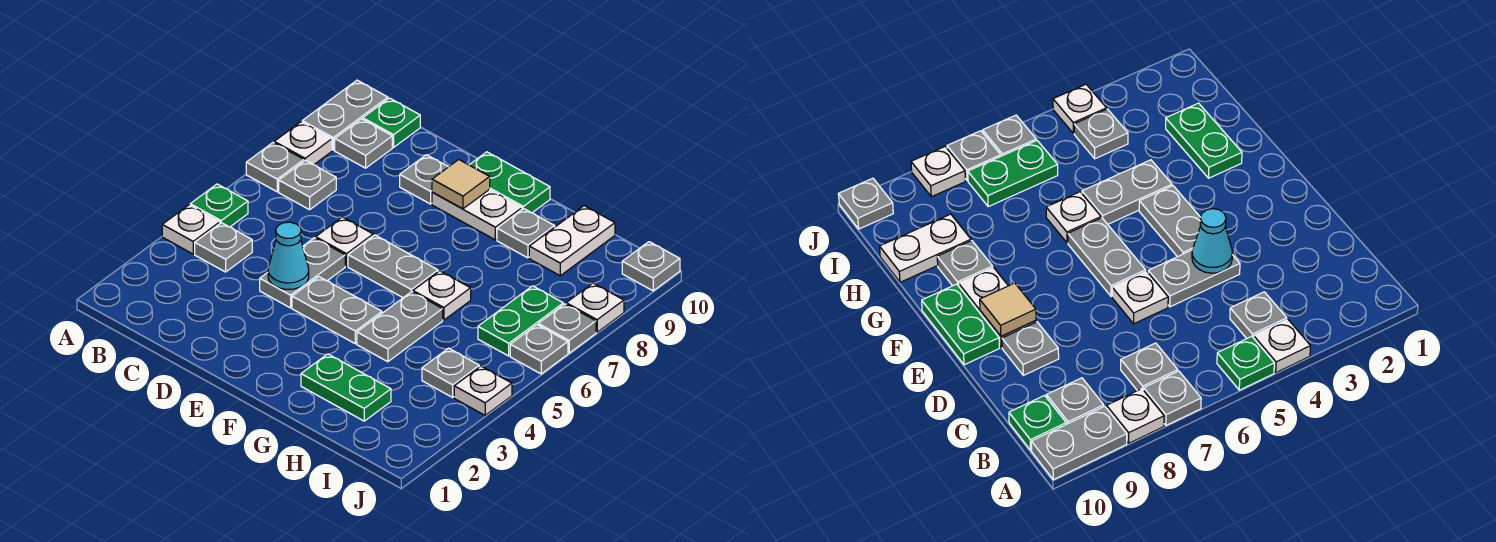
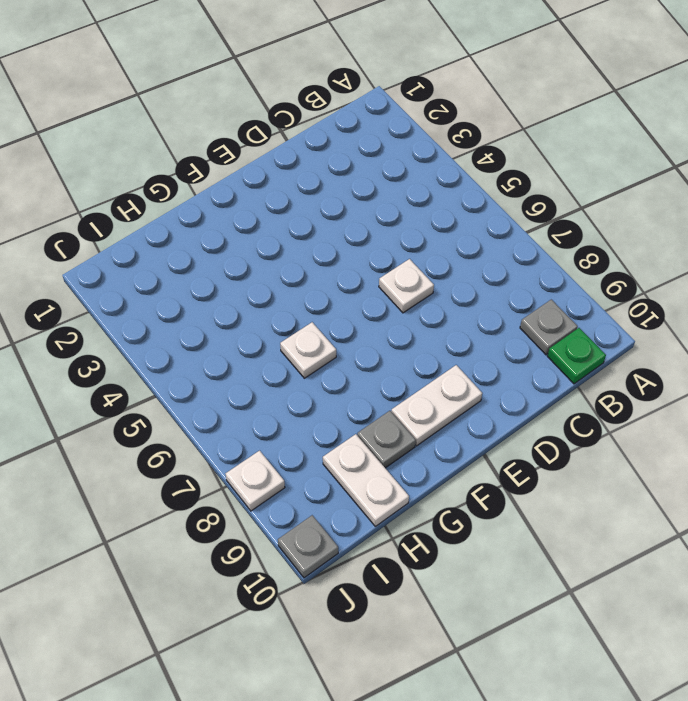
none -> white 1x1 plate [162,205,220,254]
none -> green 1x1 plate [190,184,248,227]
none -> grey 1x1 plate [246,143,304,192]
none -> white 1x1 plate [274,122,332,165]

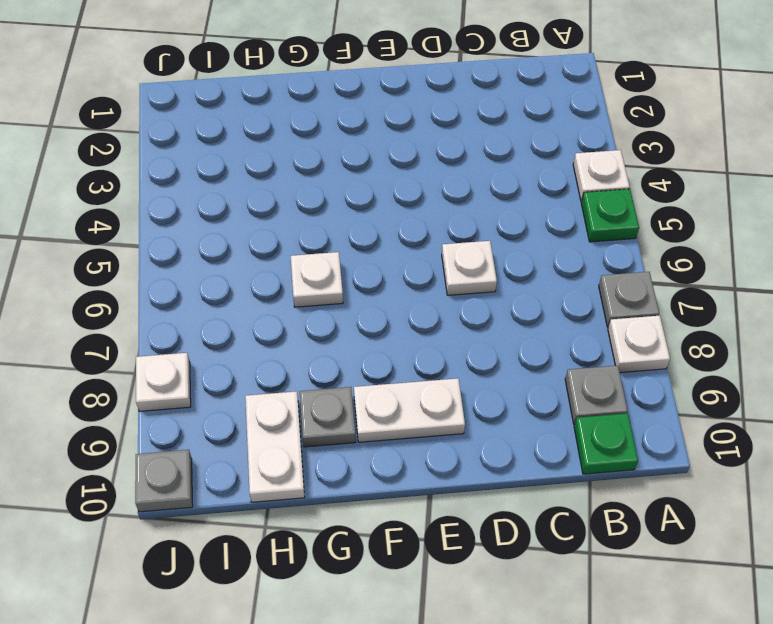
none -> grey 1x2 plate [302,80,388,150]
none -> grey 1x1 plate [195,223,252,272]
none -> grey 1x1 plate [279,160,336,210]
none -> grey 1x2 plate [260,238,345,308]

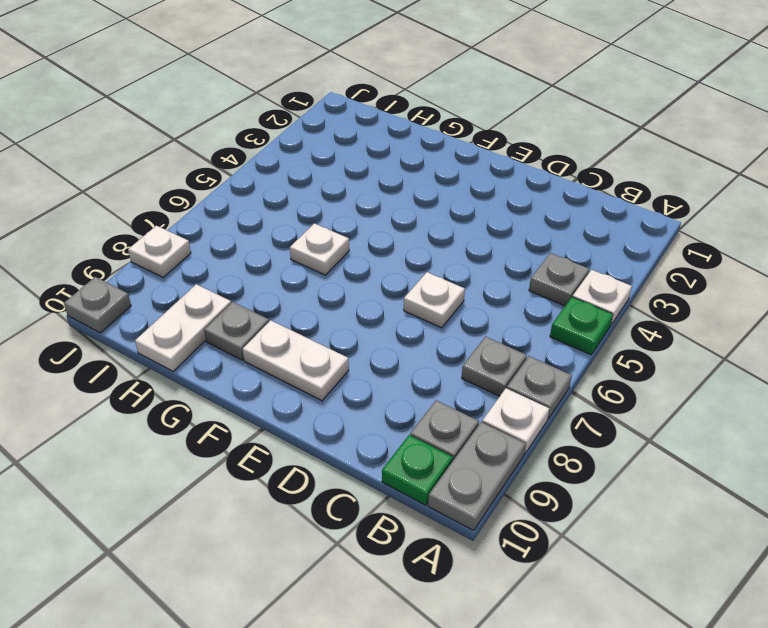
none -> grey 1x2 plate [260,238,345,308]
none -> grey 1x1 plate [400,155,448,204]
none -> grey 1x2 plate [292,277,382,344]
none -> grey 1x2 plate [348,235,438,298]

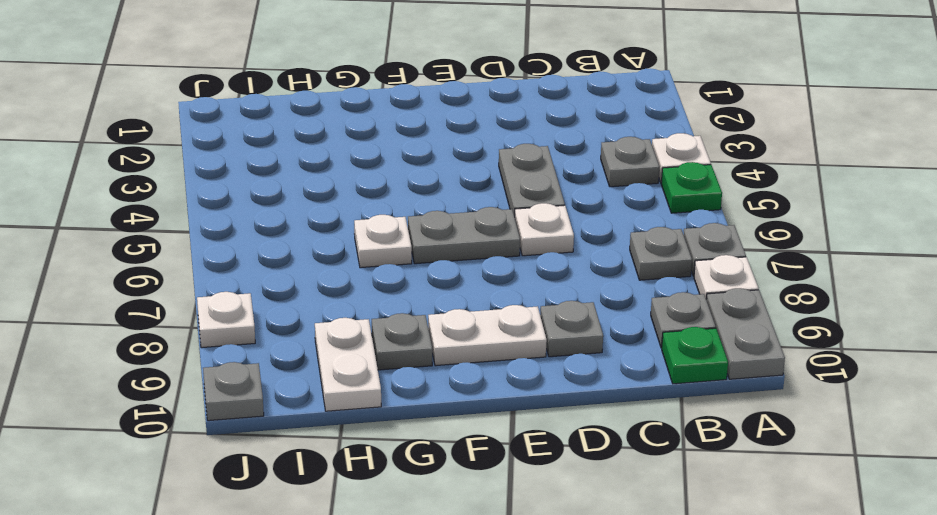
none -> grey 1x2 plate [292,277,382,344]
none -> green 1x2 plate [470,152,550,213]
none -> green 1x2 plate [301,354,391,421]
none -> grey 1x2 plate [357,292,443,362]

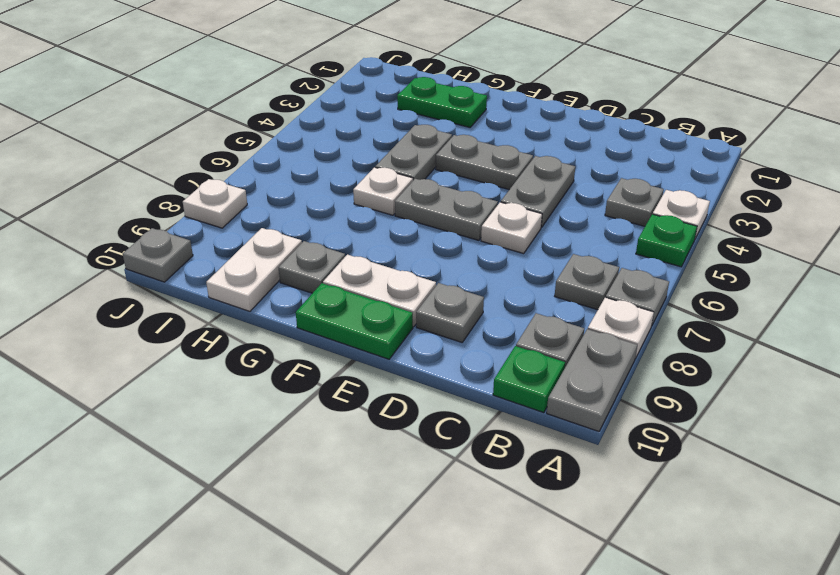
none -> grey 1x1 plate [422,348,479,397]
none -> green 1x2 plate [478,286,563,356]
none -> white 1x1 plate [454,366,512,415]
none -> grey 1x1 plate [510,325,568,374]

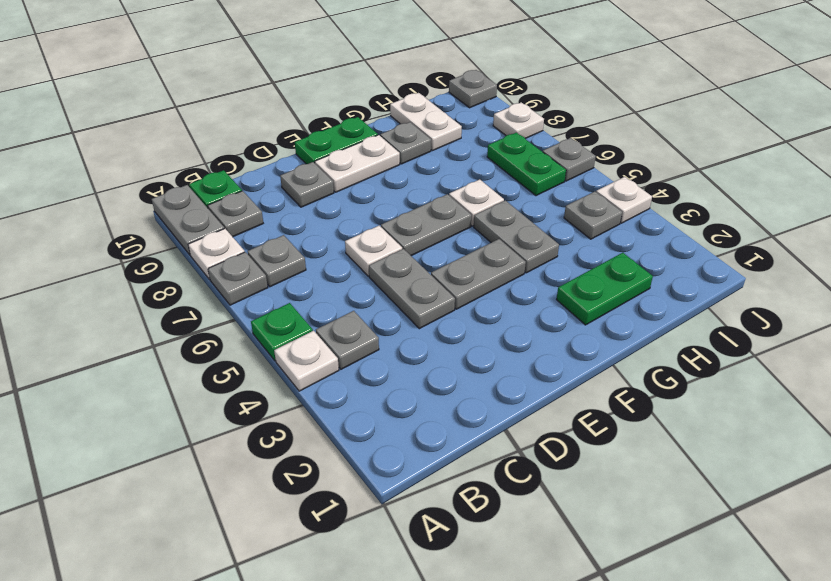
none -> grey 1x1 plate [538,304,596,353]
none -> cyan 1x1 cone [268,222,309,289]
none -> tan 1x1 tile [432,160,490,209]

